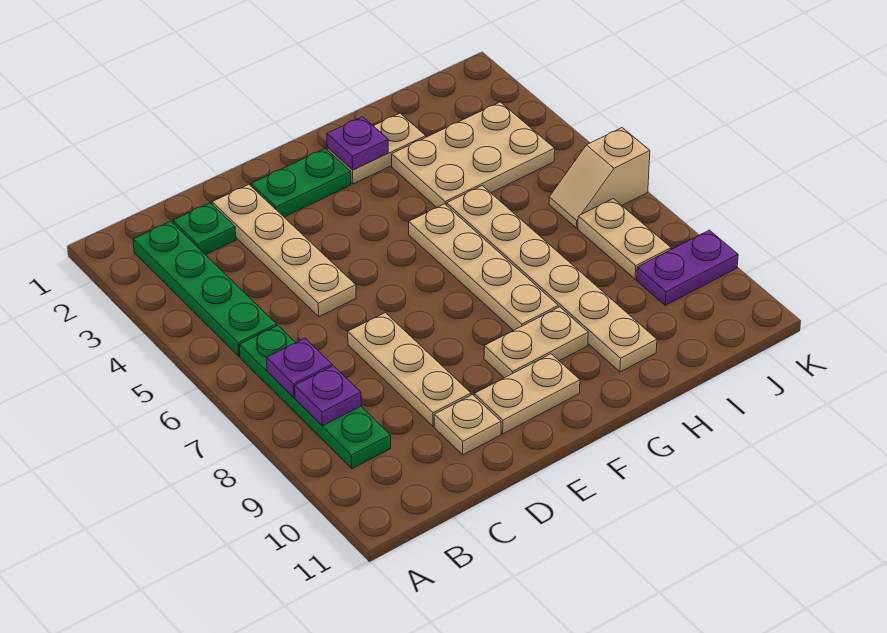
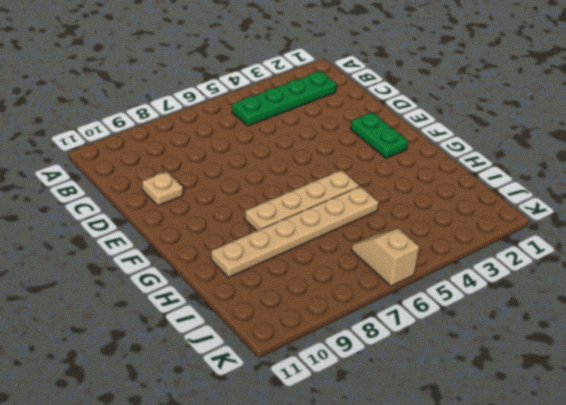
none -> green 1x4 plate [239,325,391,469]
none -> green 1x1 plate [173,203,236,255]
none -> tan 1x4 plate [212,185,356,317]

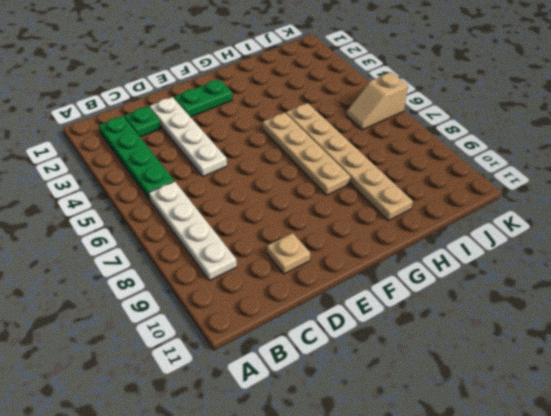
white 1x4 plate [149,181,237,281] -> green 1x4 plate [239,325,391,469]
white 1x4 plate [149,97,227,176] -> tan 1x4 plate [212,185,356,317]
none -> tan 1x3 plate [348,313,471,426]
none -> tan 1x2 plate [474,354,580,434]
none -> tan 1x2 plate [484,307,588,378]

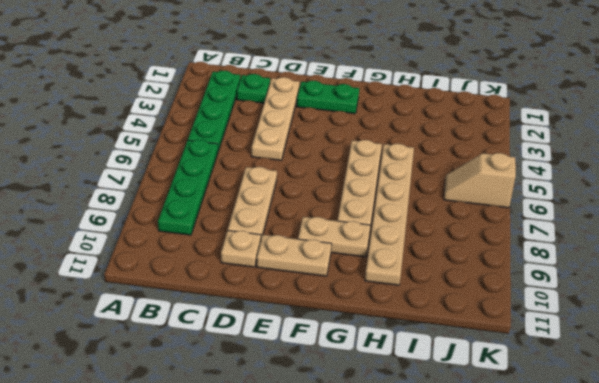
none -> tan 1x2 plate [327,113,426,184]
none -> tan 2x3 plate [392,102,555,208]
none -> tan 1x2 plate [578,199,671,279]

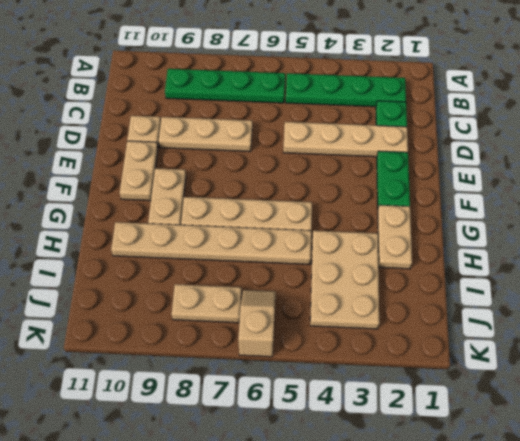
none -> purple 1x2 plate [637,230,738,305]
none -> purple 1x1 plate [266,338,332,397]
none -> purple 1x1 plate [295,366,361,426]

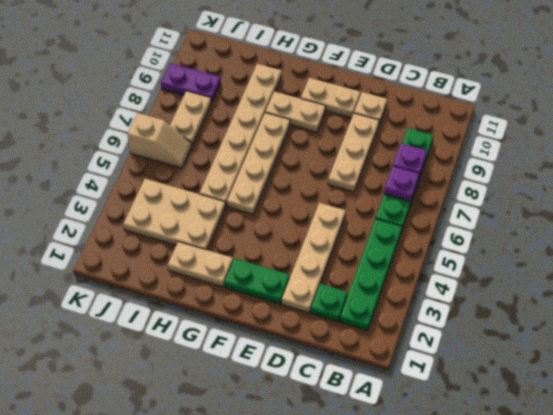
none -> purple 1x1 plate [327,117,388,170]

